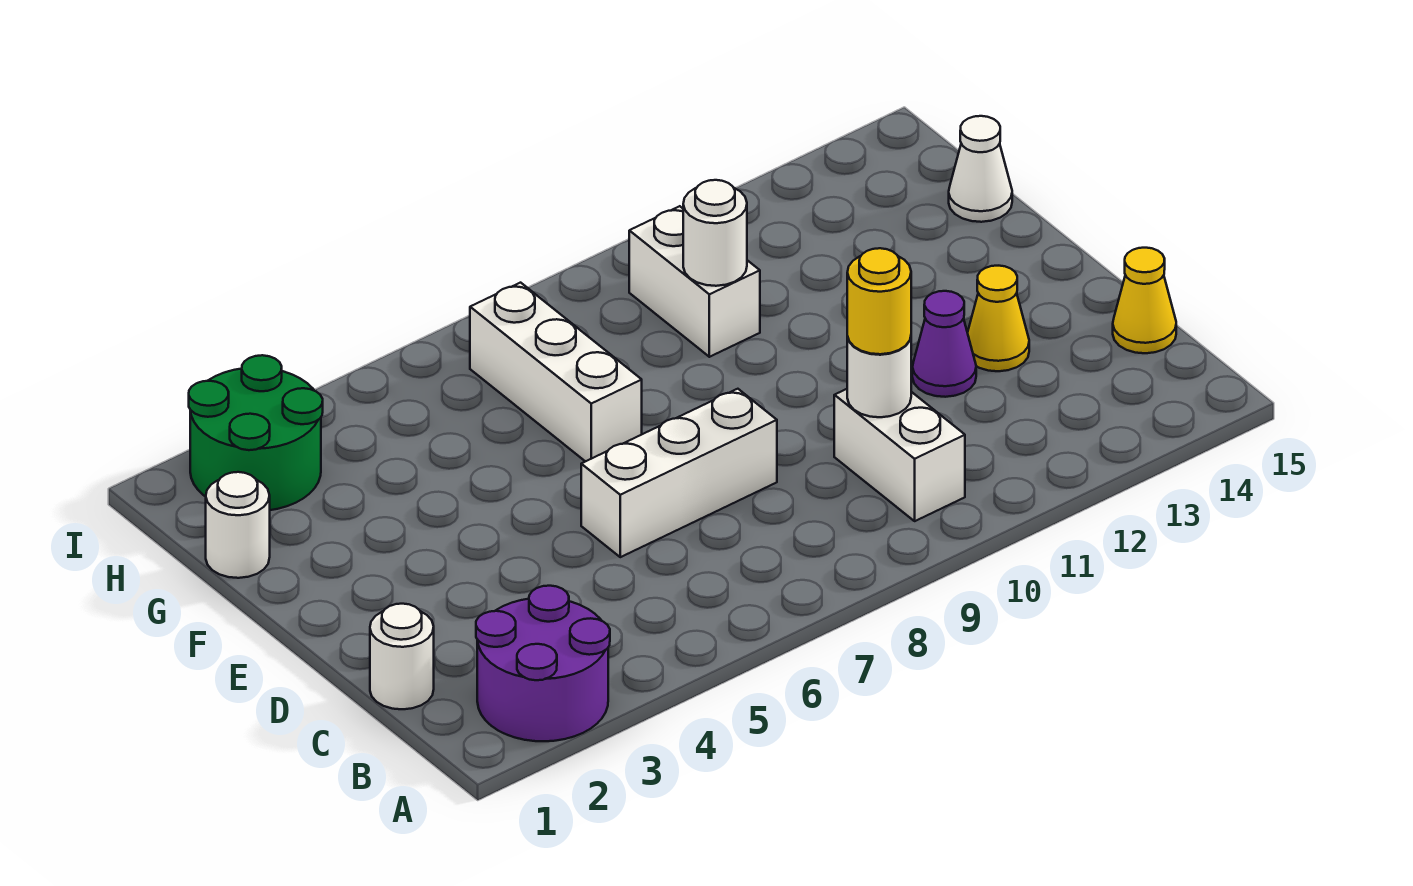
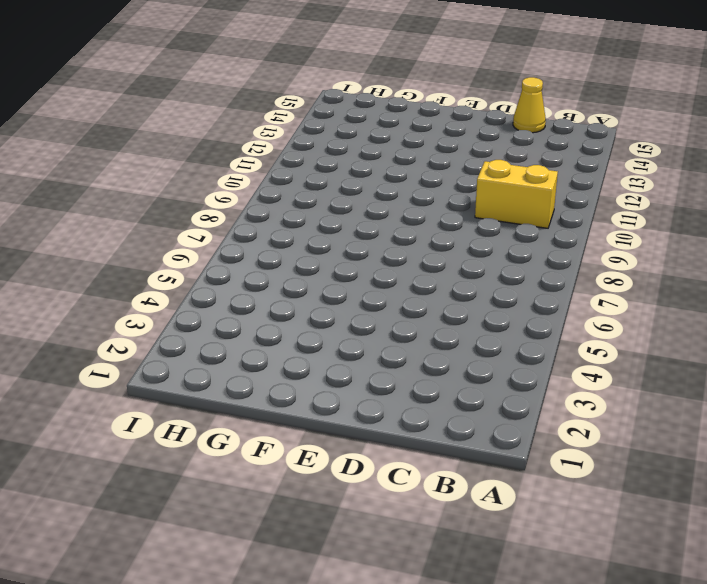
yellow 1x2 brick [475,160,558,228] -> white 1x2 brick [834,389,965,521]
none -> purple 2x2 round brick [476,586,610,741]
none -> white 1x1 round brick [370,604,434,709]
none -> white 1x3 brick [581,389,777,557]

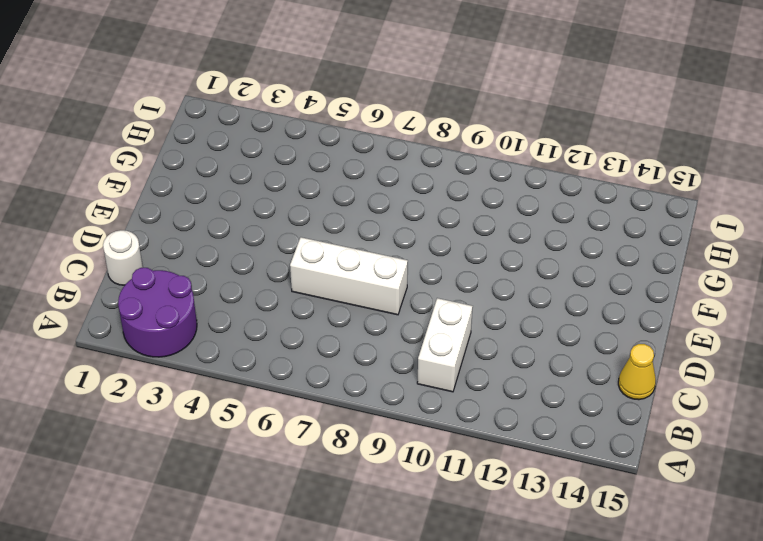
none -> purple 1x1 cone [912,291,976,397]
none -> yellow 1x1 cone [968,266,1029,371]
none -> white 1x3 brick [470,283,642,462]

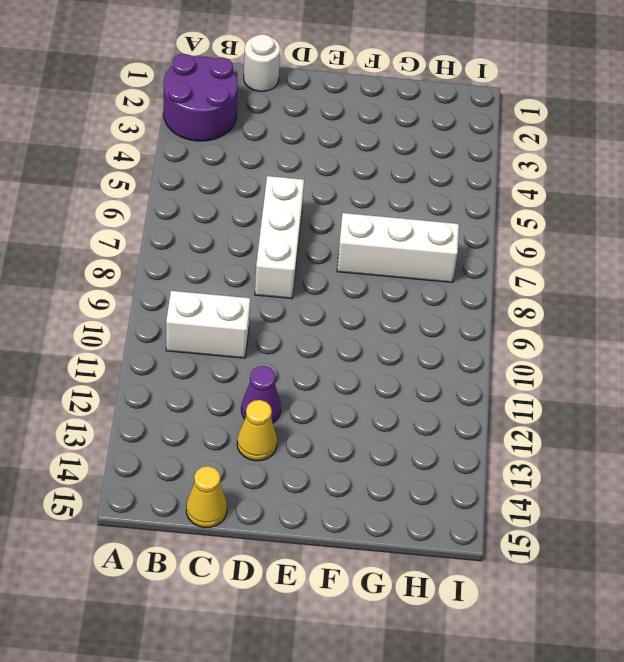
none -> white 1x1 round brick [206,472,270,578]
none -> white 1x2 brick [629,206,760,357]
none -> white 1x1 cone [949,116,1012,222]

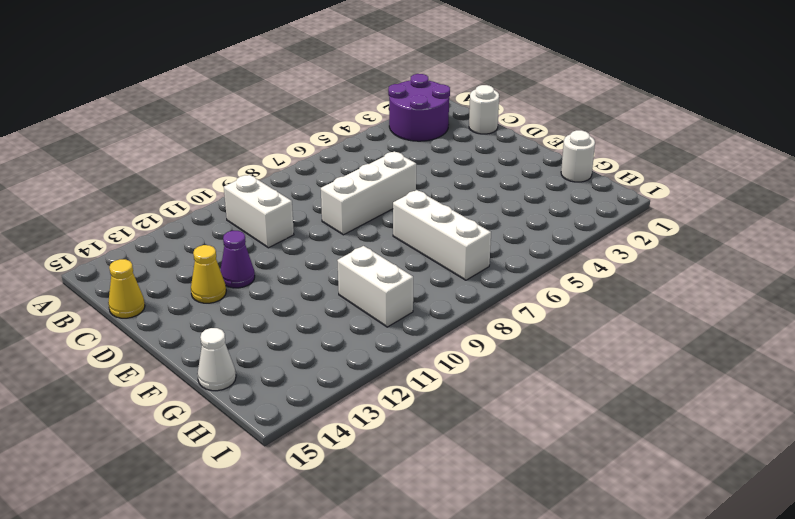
none -> green 2x2 round brick [189,355,323,510]
none -> white 1x1 round brick [847,336,911,417]
none -> white 1x1 round brick [683,180,747,286]

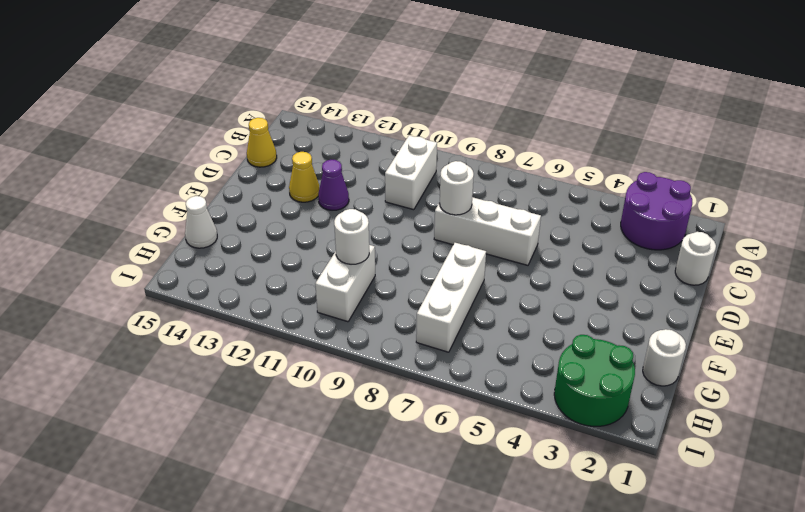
white 1x1 round brick [440,161,474,215] -> white 1x1 round brick moved to [847,336,911,417]
none -> yellow 1x1 round brick [847,248,911,354]

